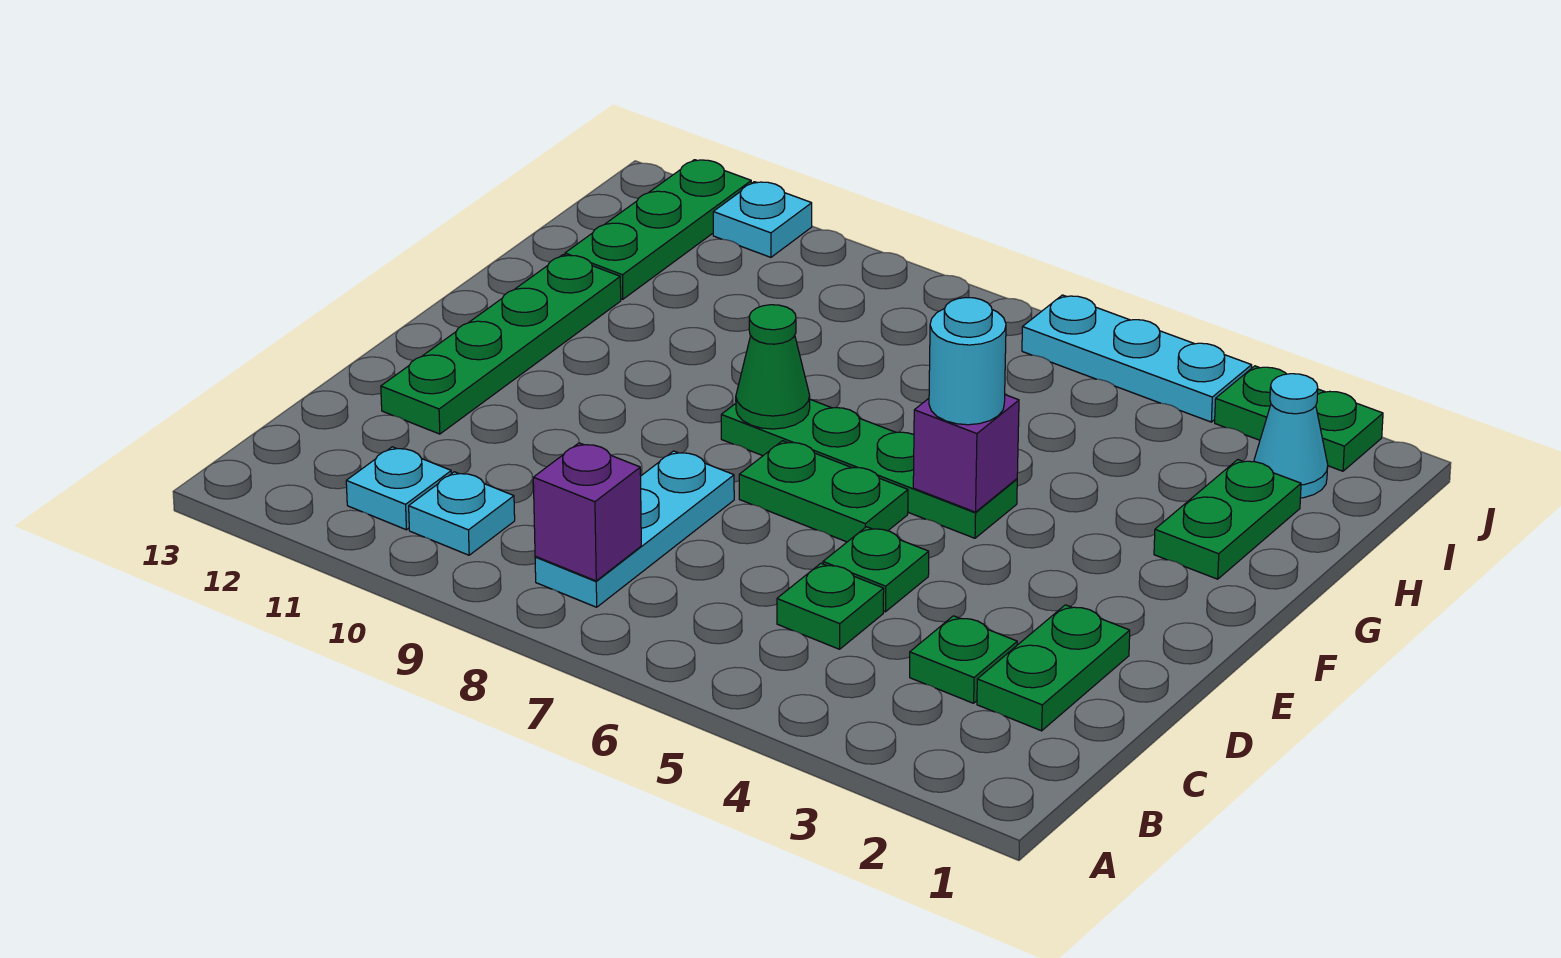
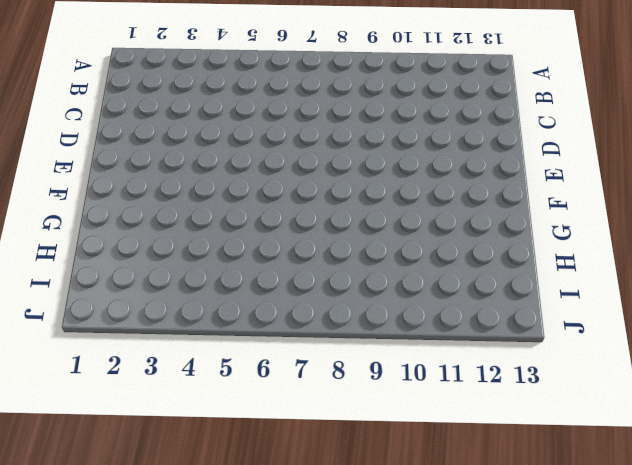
none -> cyan 1x3 plate [535,451,734,607]
none -> cyan 1x1 plate [409,472,515,555]
none -> cyan 1x1 plate [346,447,451,530]

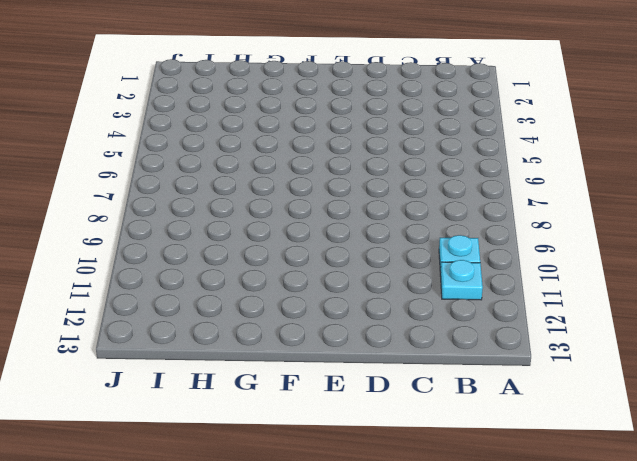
none -> cyan 1x3 plate [535,451,734,607]
none -> green 1x2 plate [977,605,1130,731]
none -> green 1x1 plate [910,616,1017,703]

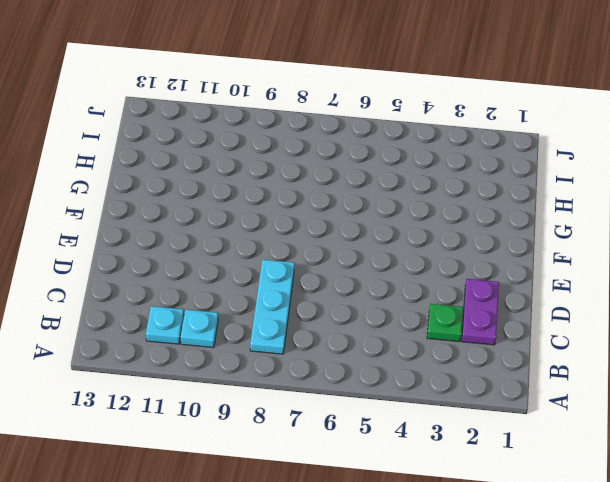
purple 1x2 plate [462,279,499,345] -> green 1x2 plate [977,605,1130,731]
none -> green 1x1 plate [777,563,884,649]
none -> green 1x1 plate [823,527,929,612]
none -> green 1x4 plate [381,255,621,434]

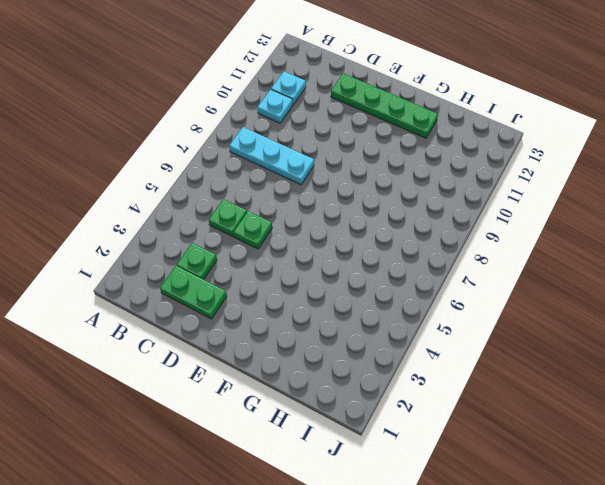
none -> green 1x2 plate [739,441,908,542]
none -> green 1x4 plate [721,399,1017,538]
none -> green 1x2 plate [1154,460,1301,579]

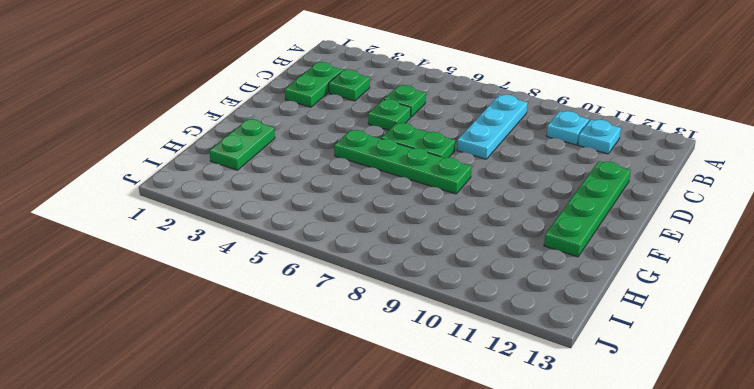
none -> green 1x3 plate [565,160,751,299]
none -> cyan 1x1 cone [1254,374,1328,498]
none -> green 1x2 plate [1215,366,1383,471]

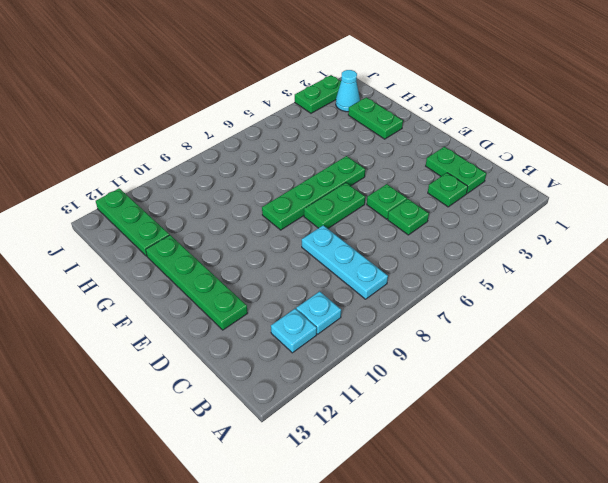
none -> cyan 1x3 plate [1022,295,1252,422]
none -> cyan 1x1 plate [713,182,812,257]
none -> purple 1x1 brick [533,443,641,581]

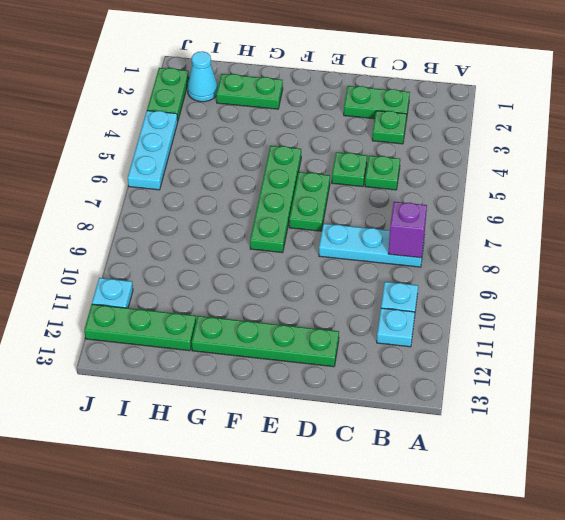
none -> purple 1x1 brick [913,395,1019,512]
none -> green 1x1 cone [736,305,810,429]
none -> cyan 1x1 round brick [929,298,1006,425]

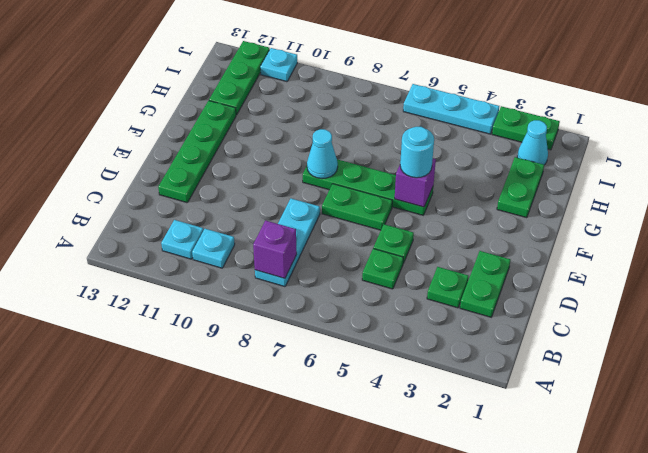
cyan 1x1 cone [307,129,338,179] -> green 1x1 cone [736,305,810,429]

